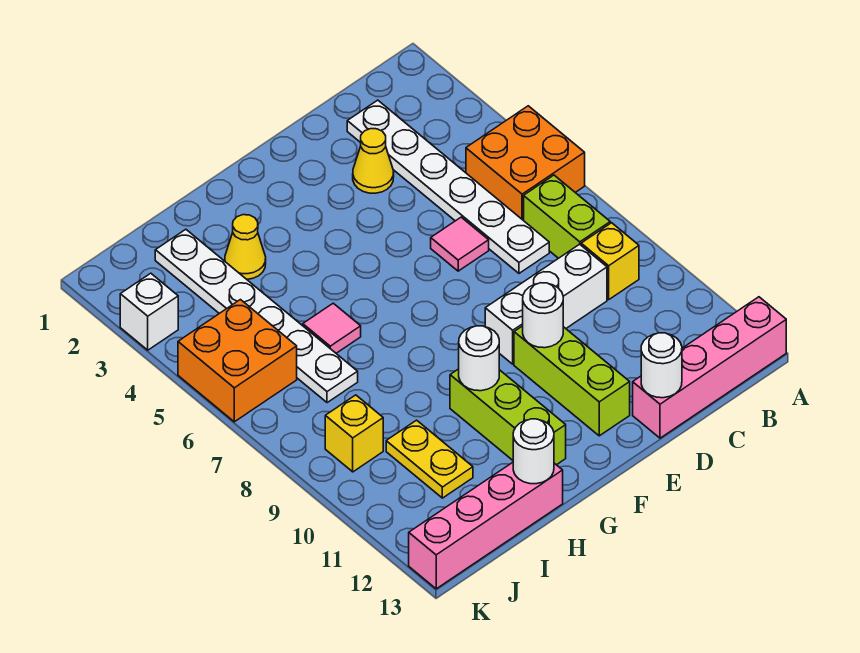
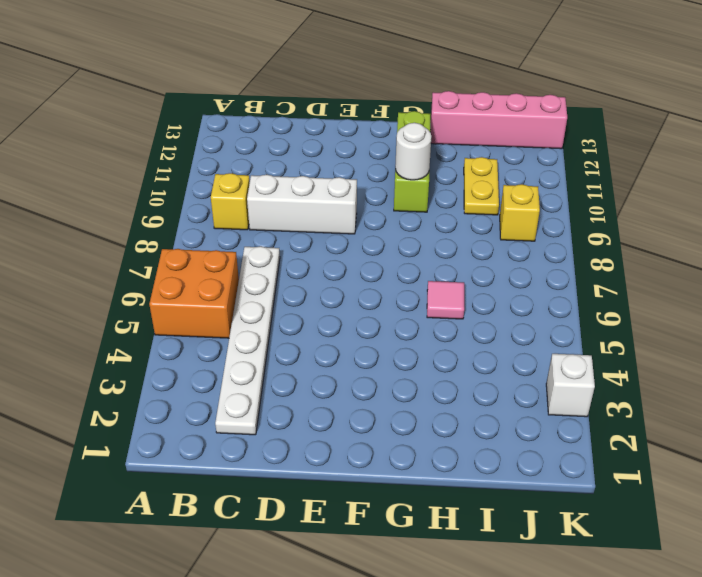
none -> pink 1x4 brick [633,297,786,438]
none -> lime 1x2 brick [524,175,610,258]
none -> yellow 1x1 cone [353,129,394,193]

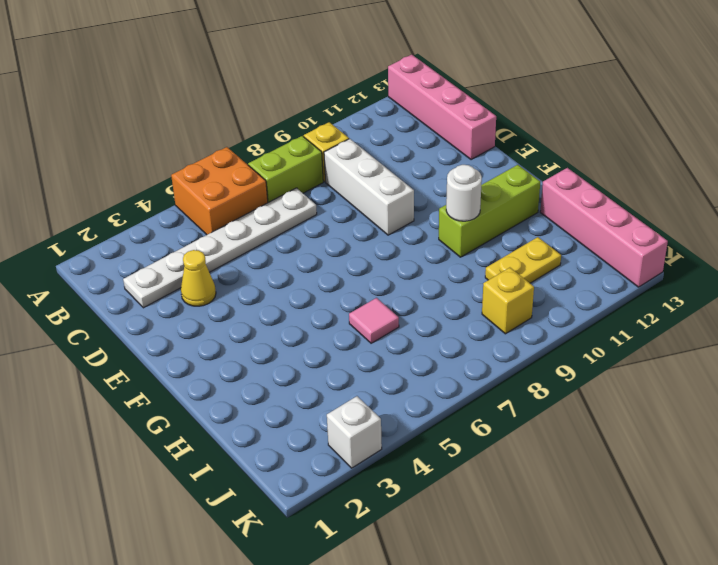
none -> pink 1x1 tile [431,217,489,271]
none -> lime 1x3 brick [514,326,630,436]
none -> yellow 1x1 cone [225,215,266,279]

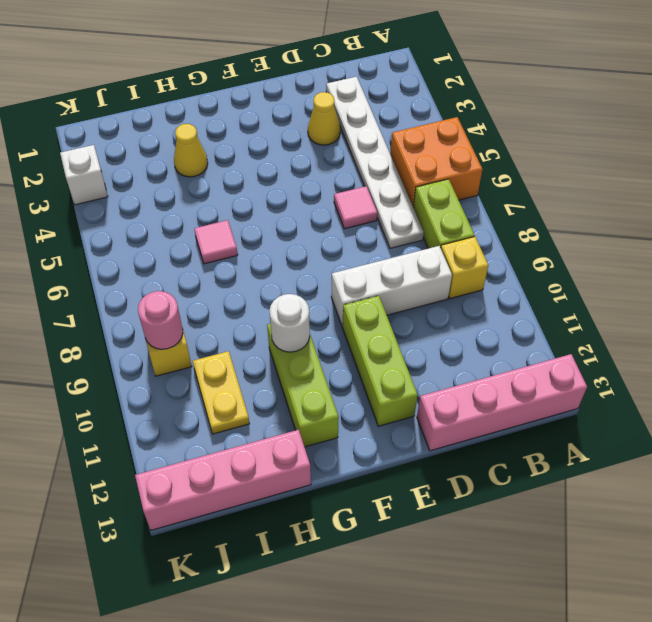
pink 1x1 round brick [138,291,183,349] -> none
none -> white 1x6 plate [155,229,358,403]
none -> orange 2x2 brick [178,300,297,422]
none -> white 1x1 round brick [641,333,682,398]

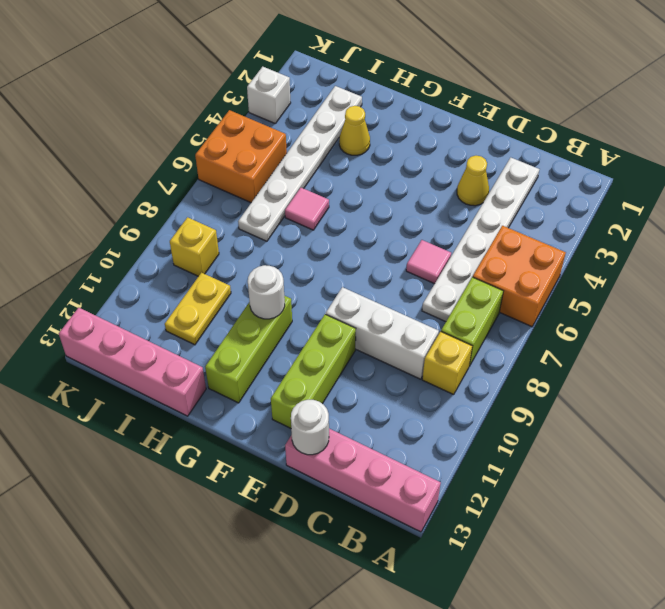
none -> white 1x1 round brick [523,283,563,348]
none -> white 1x1 round brick [513,419,554,484]

